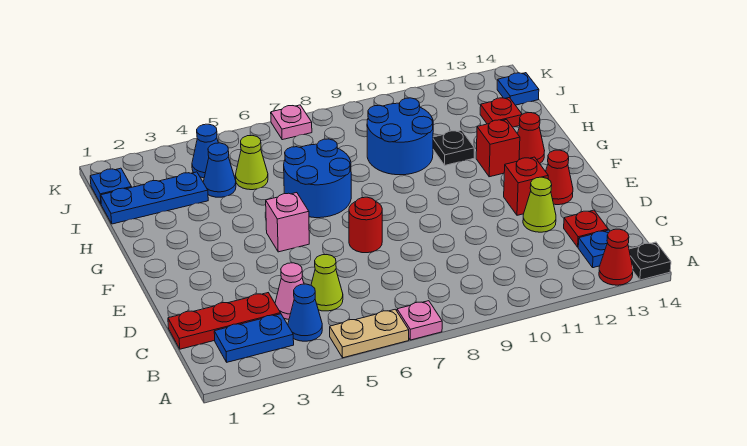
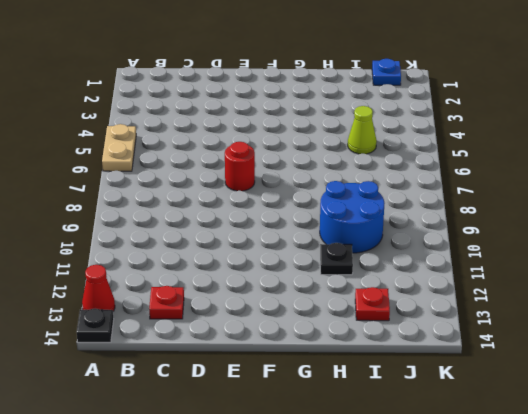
none -> pink 1x1 plate [397,301,442,340]
none -> blue 1x2 plate [214,314,294,362]
none -> blue 1x1 cone [288,284,322,341]

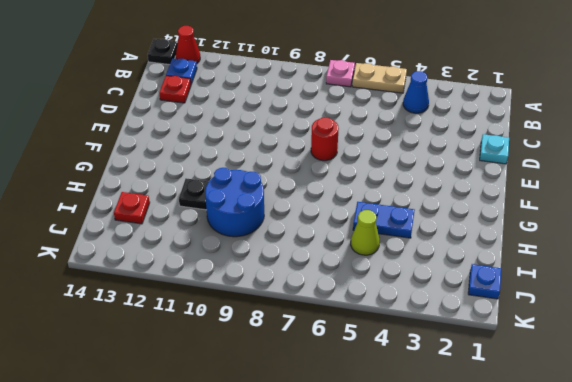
cyan 1x1 plate [480,134,509,164] -> none
blue 1x2 plate [353,202,415,238] -> blue 1x2 plate moved to [214,314,294,362]
none -> red 1x3 plate [168,293,281,349]
none -> pink 1x1 cone [275,263,304,319]
none -> lime 1x1 cone [311,255,343,311]

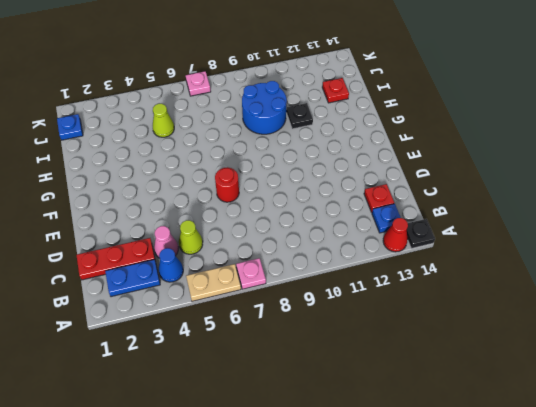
none -> lime 1x1 cone [523,177,556,232]
none -> red 1x1 brick [504,157,548,215]
none -> red 1x1 cone [546,150,573,205]

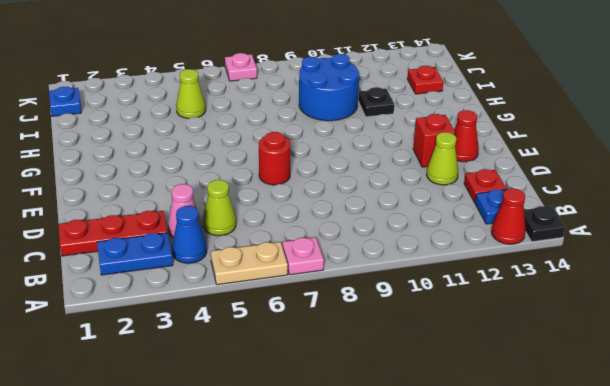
none -> pink 1x1 brick [266,193,309,252]
none -> blue 2x2 round brick [284,139,351,218]
none -> red 1x1 brick [476,120,520,177]

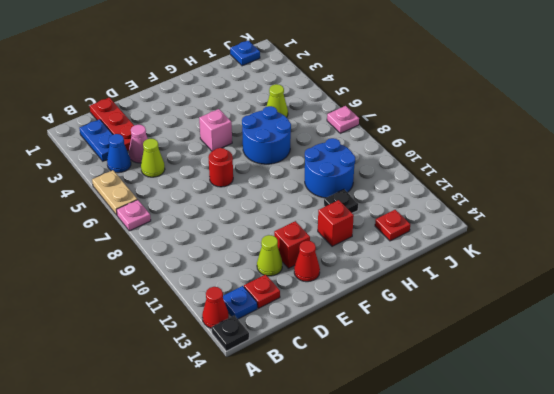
none -> red 1x1 cone [517,113,545,163]
none -> blue 1x3 plate [101,172,208,224]
none -> blue 1x1 cone [203,143,236,197]

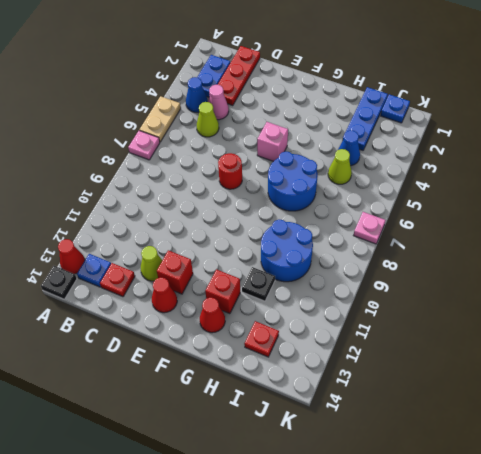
none -> blue 1x1 cone [192,124,218,178]
none -> blue 1x1 plate [497,73,539,105]

